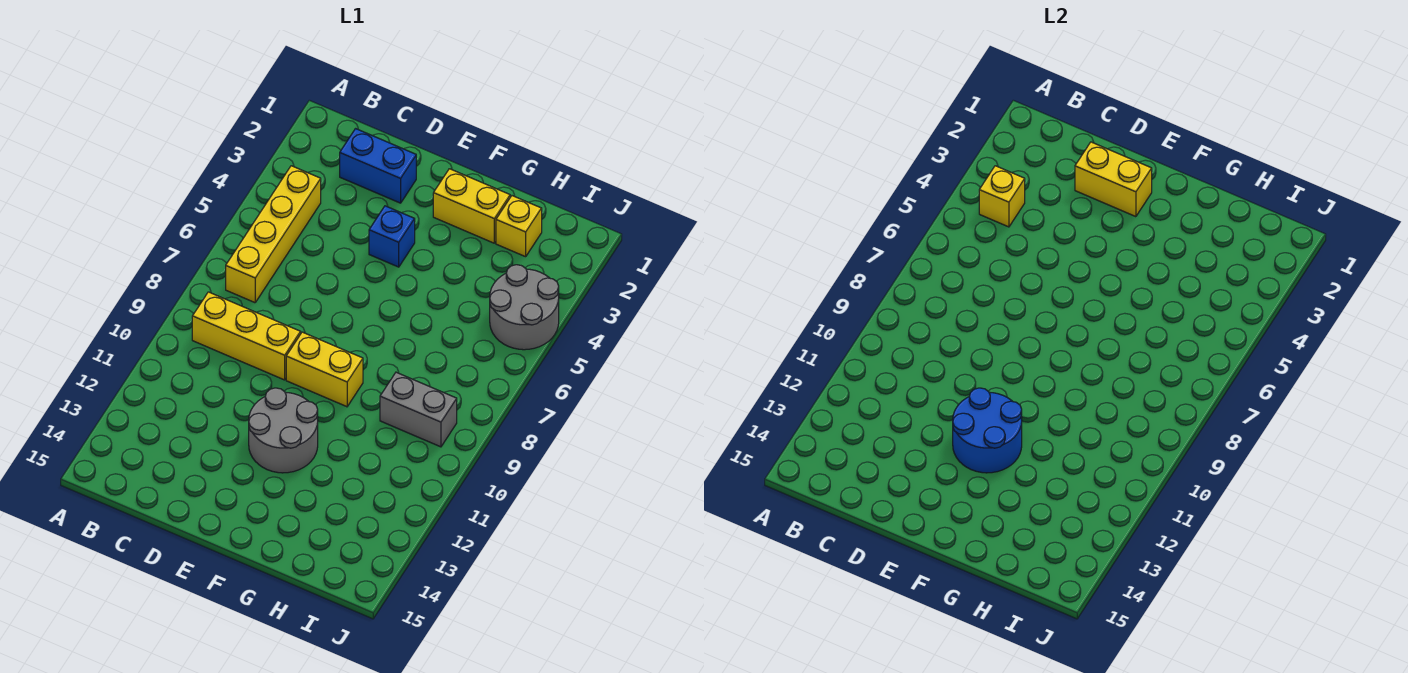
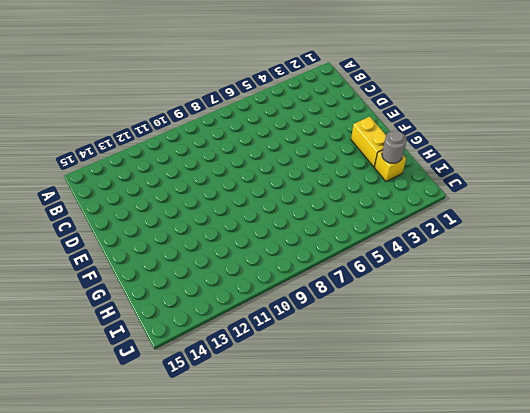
grey 1x1 round brick [382,131,407,163] -> none
none -> yellow 1x4 brick [226,166,321,303]
none -> yellow 1x3 brick [192,292,301,380]
none -> blue 1x2 brick [340,129,416,203]

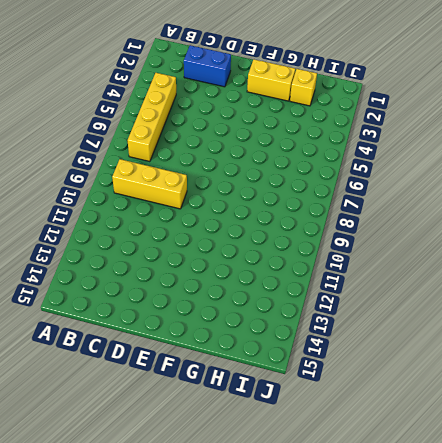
none -> blue 1x1 brick [369,206,415,267]
none -> yellow 1x2 brick [286,332,363,407]
none -> grey 2x2 round brick [249,388,318,473]

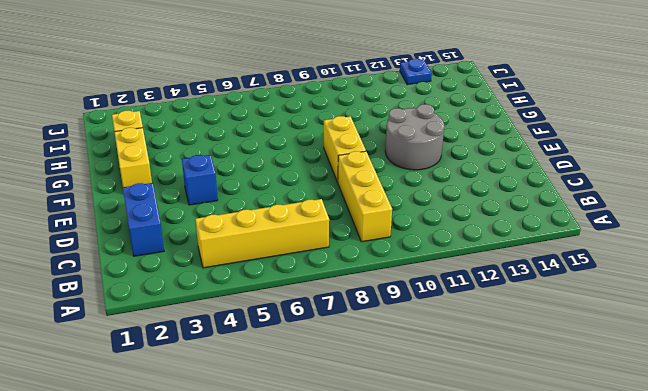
blue 1x1 plate [400,59,432,85] -> none
none -> grey 1x2 brick [380,372,457,447]
none -> grey 2x2 round brick [490,265,559,350]
none -> yellow 1x1 brick [979,166,1025,227]

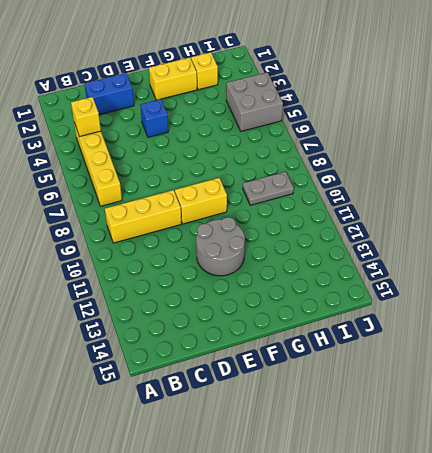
grey 1x2 plate [243,172,294,205] -> grey 1x2 brick [380,372,457,447]
grey 2x2 brick [226,73,283,131] -> grey 2x2 round brick [490,265,559,350]
none -> yellow 1x2 brick [1075,142,1152,217]
none -> blue 2x2 round brick [953,388,1022,473]

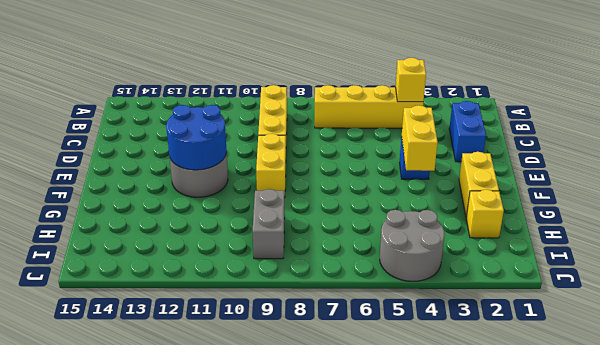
yellow 1x2 brick [402,105,438,171] -> yellow 1x2 brick moved to [1075,142,1152,217]

